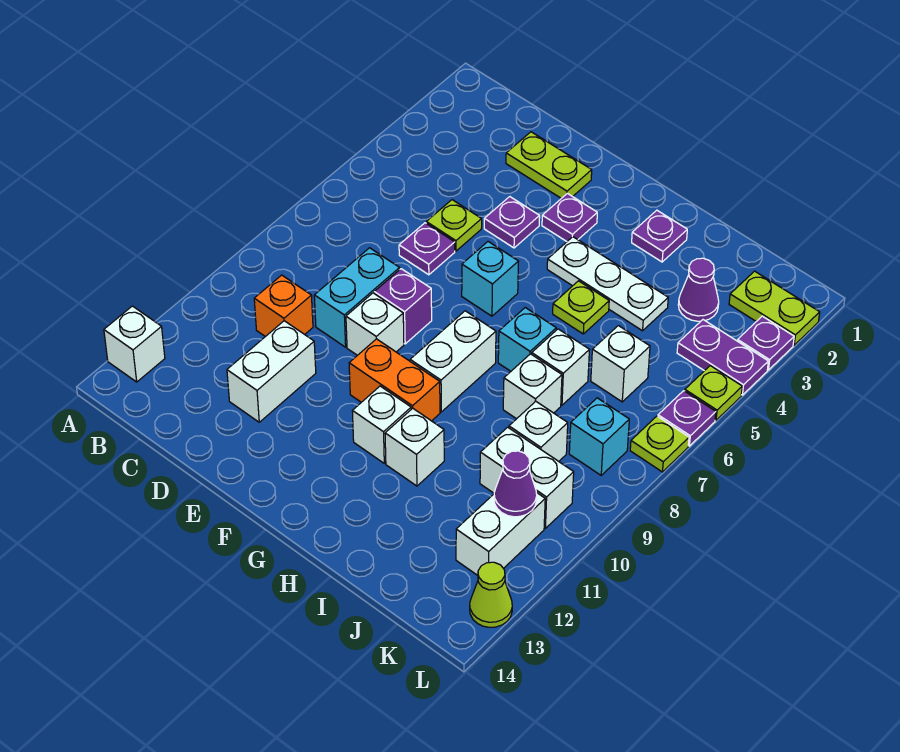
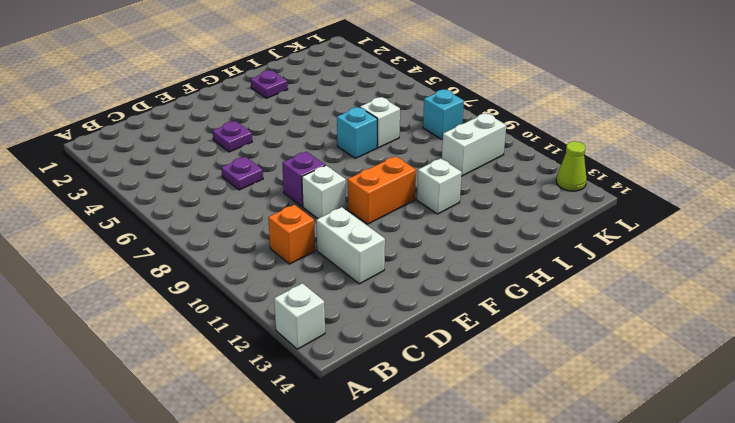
none -> lime 1x2 plate [506,132,592,198]
none -> lime 1x1 plate [426,200,482,251]
none -> cyan 1x2 brick [314,248,400,347]
none -> purple 1x1 plate [542,193,597,241]

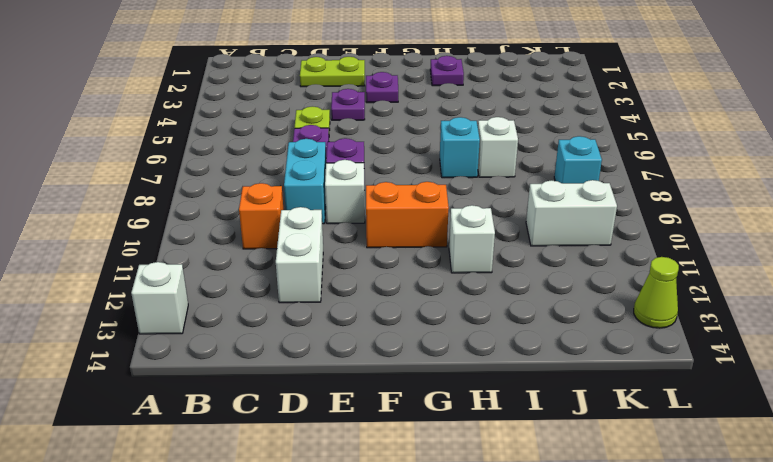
none -> cyan 1x1 brick [462,242,519,316]
none -> white 1x3 plate [547,237,668,331]
none -> white 1x2 brick [410,311,496,412]
none -> white 1x1 brick [352,386,411,463]

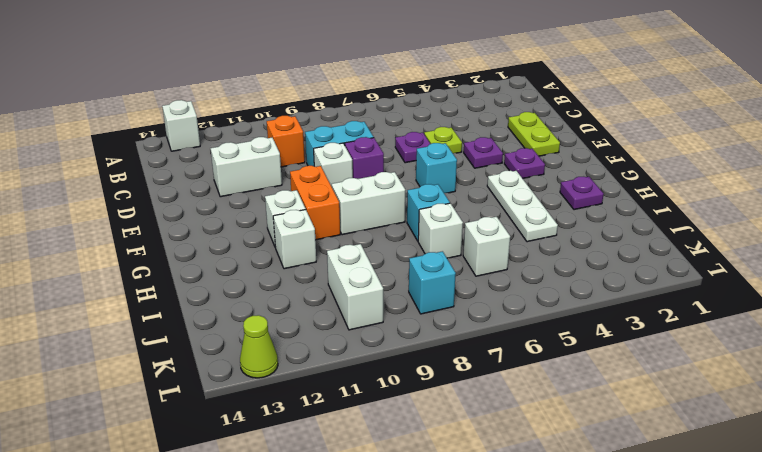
none -> lime 1x1 plate [553,281,609,334]
none -> white 1x1 brick [503,354,562,419]
none -> purple 1x1 cone [678,258,719,321]
none -> white 1x1 brick [509,401,568,461]

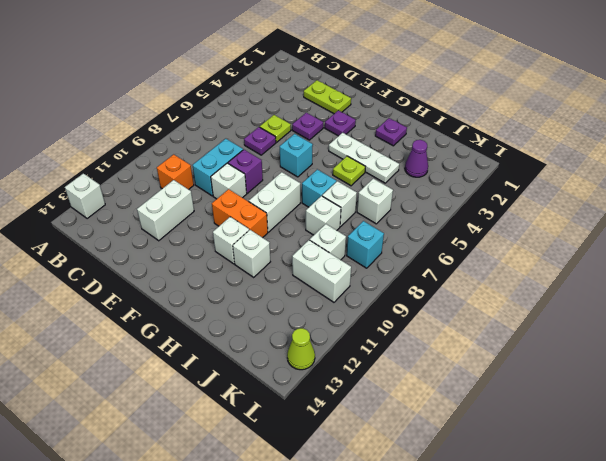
none -> lime 1x2 plate [729,271,820,345]
none -> purple 1x2 plate [677,320,768,395]
none -> white 1x2 brick [456,492,545,575]
none -> purple 1x1 plate [737,316,794,370]

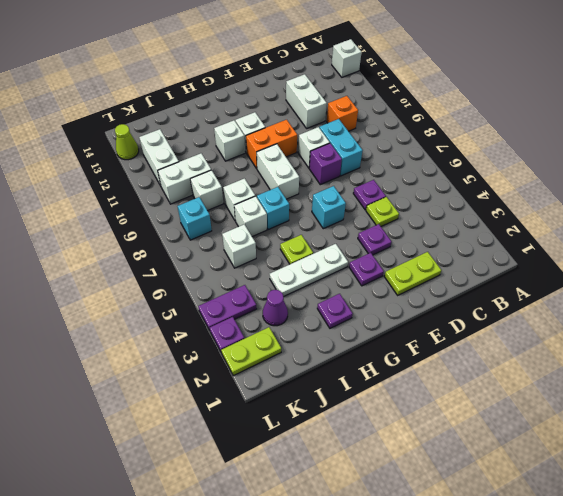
none -> lime 1x1 plate [685,366,742,420]
none -> purple 1x1 plate [658,391,716,446]
none -> lime 1x1 plate [630,416,689,472]
none -> purple 1x1 cone [494,451,537,517]

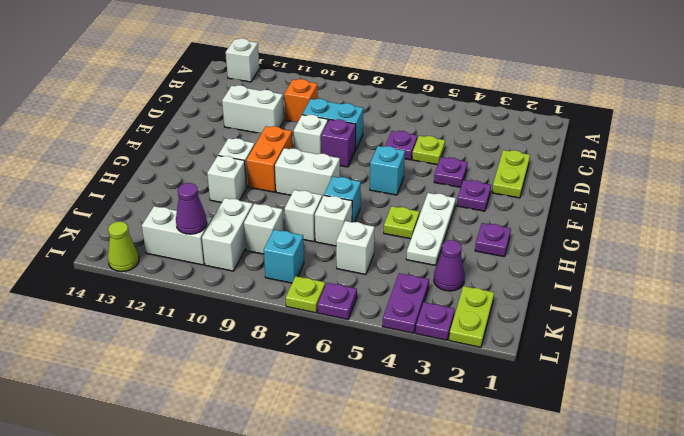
none -> lime 1x1 plate [685,366,742,420]

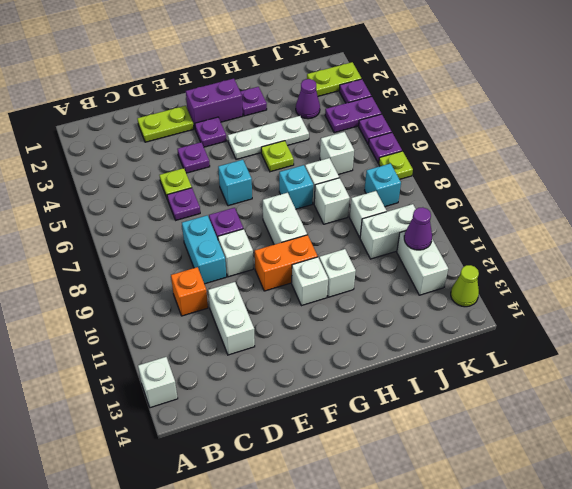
purple 1x2 brick [186,79,243,128] -> none
purple 1x1 plate [359,114,392,144] -> lime 1x1 plate [685,366,742,420]

